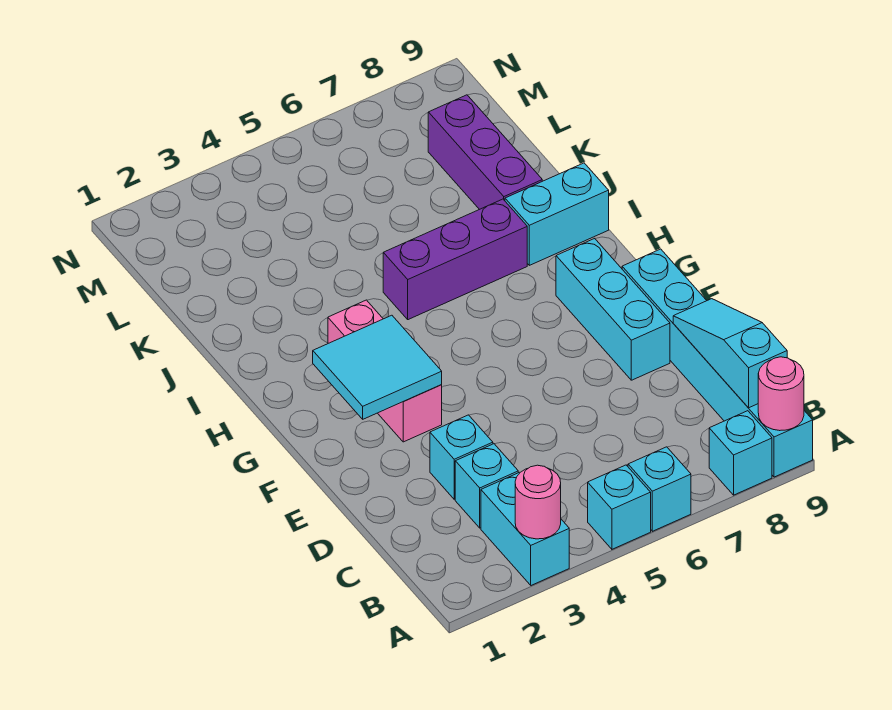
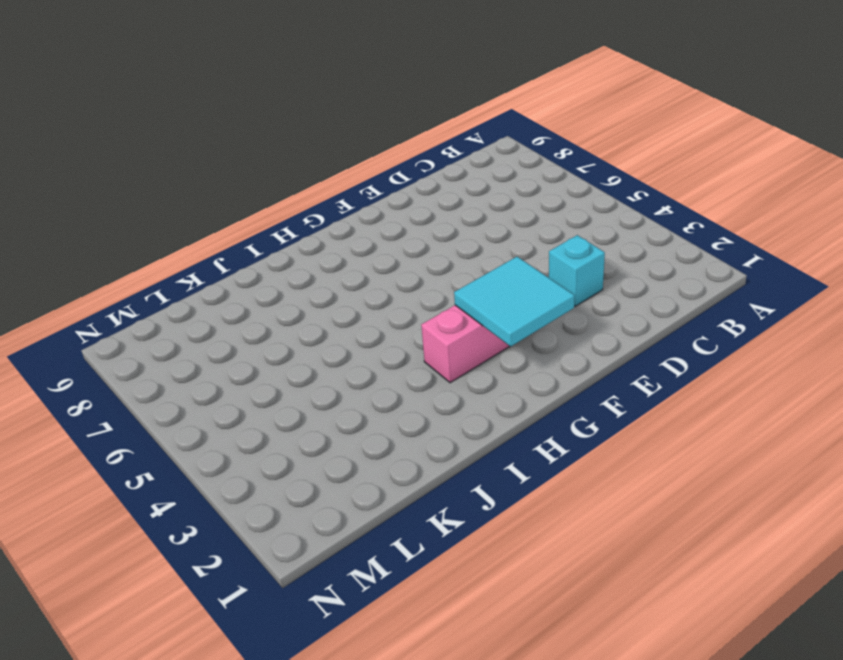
none -> cyan 1x2 brick [481,472,569,585]
none -> cyan 1x1 brick [588,465,651,549]
none -> cyan 1x1 brick [628,447,691,531]

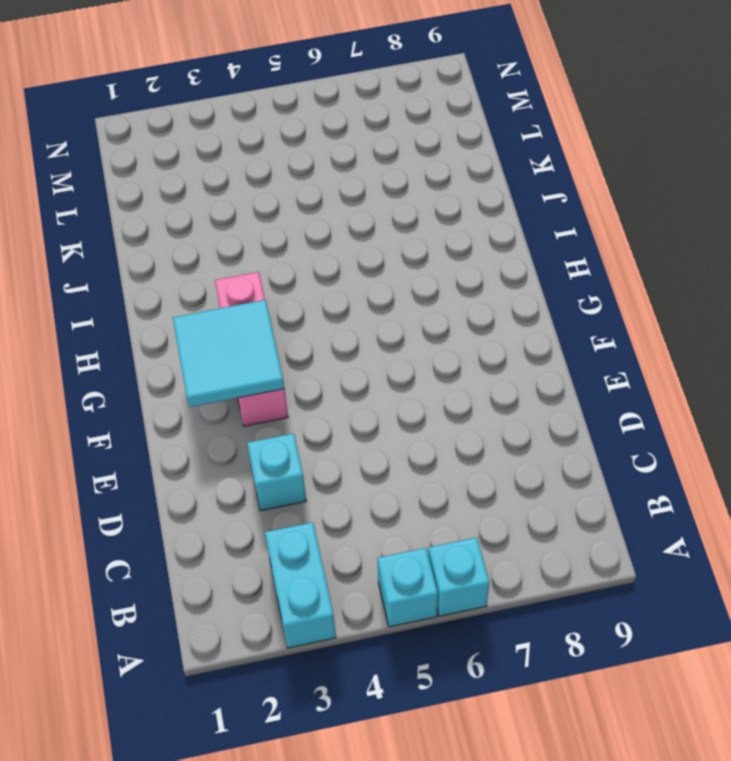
none -> cyan 1x1 brick [709,411,772,495]
none -> cyan 1x6 brick [622,249,813,477]
none -> cyan 1x1 brick [455,444,518,528]

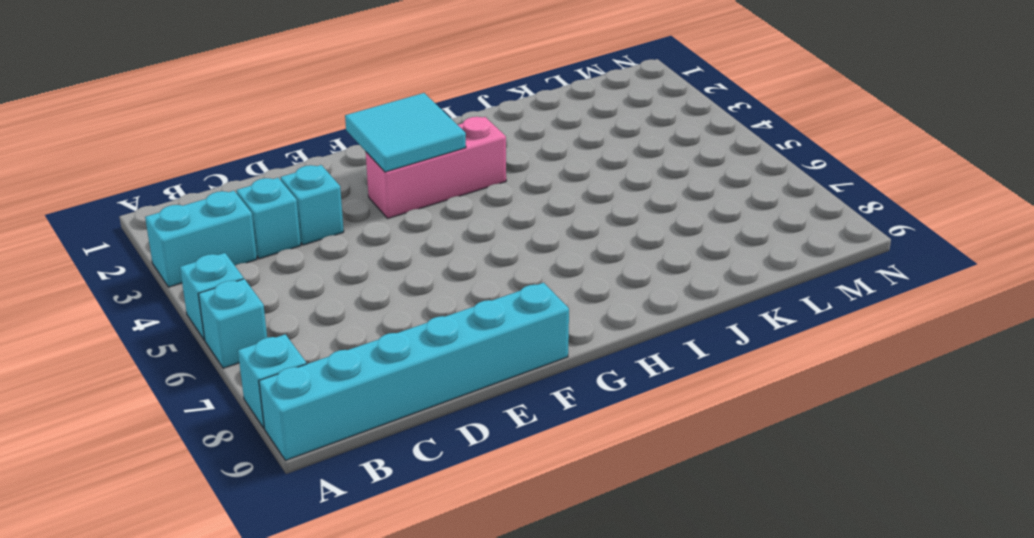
none -> cyan 1x3 brick [556,238,670,380]
none -> purple 1x3 brick [383,199,527,320]
none -> cyan 1x2 brick [505,163,609,265]

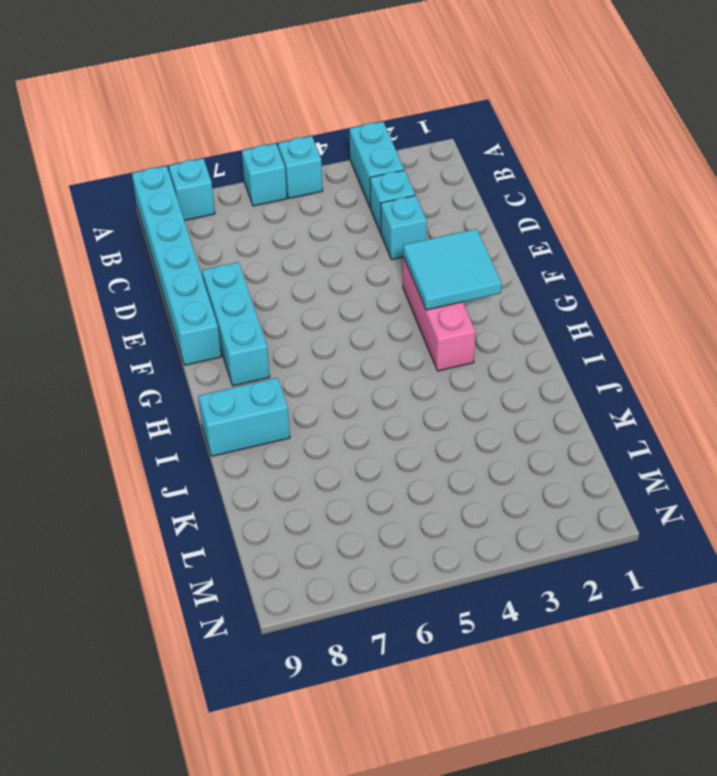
none -> purple 1x3 brick [383,199,527,320]
none -> purple 1x3 brick [428,95,542,210]
none -> pink 1x1 round brick [515,465,561,539]

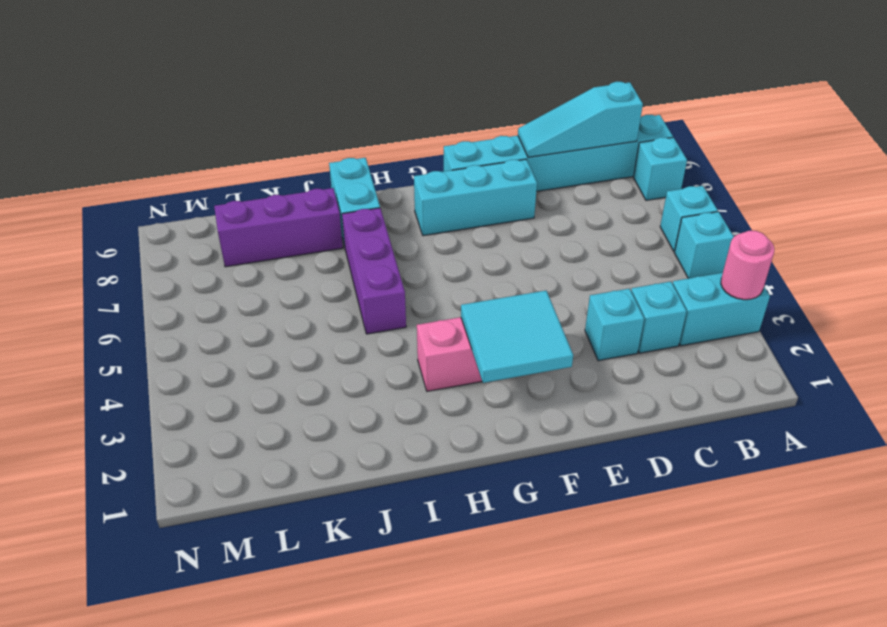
none -> pink 1x1 round brick [758,357,804,431]

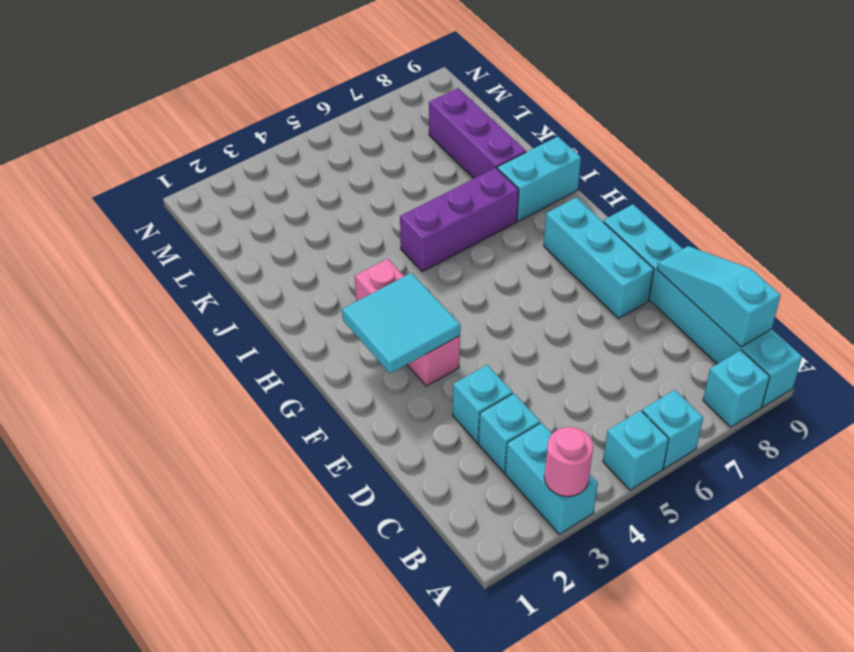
none -> pink 1x1 round brick [758,357,804,431]

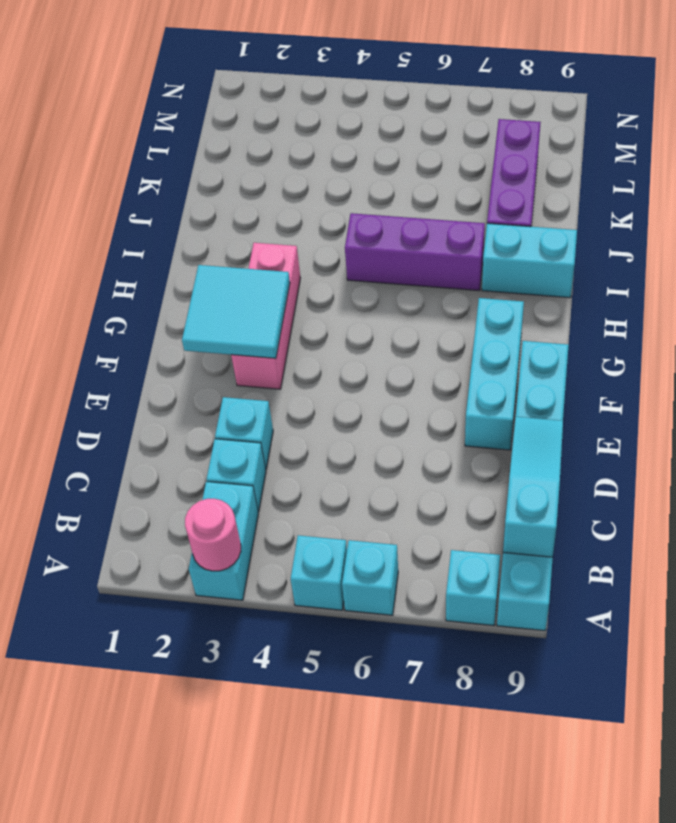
none -> pink 1x1 round brick [758,357,804,431]

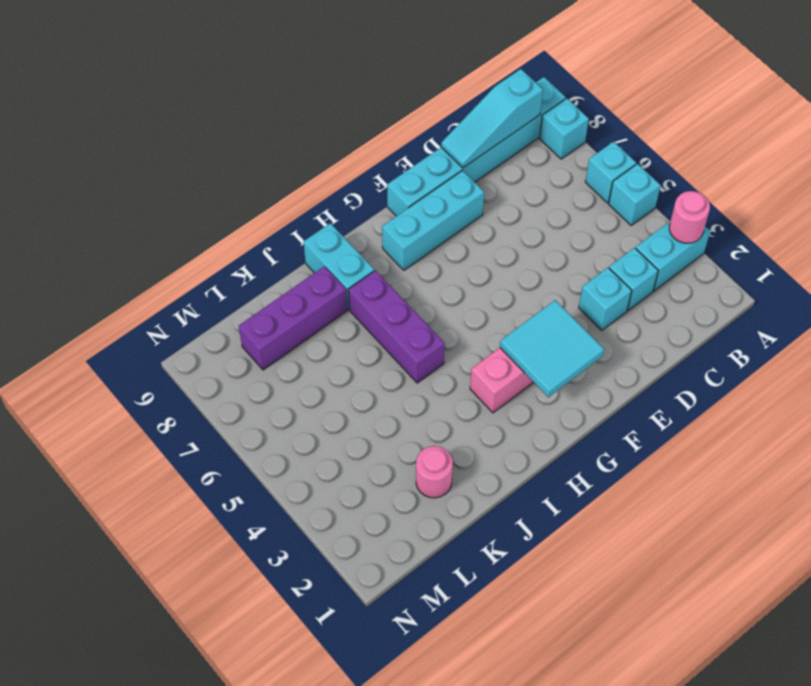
pink 1x1 round brick [416,446,453,498] -> pink 1x1 round brick moved to [758,357,804,431]

